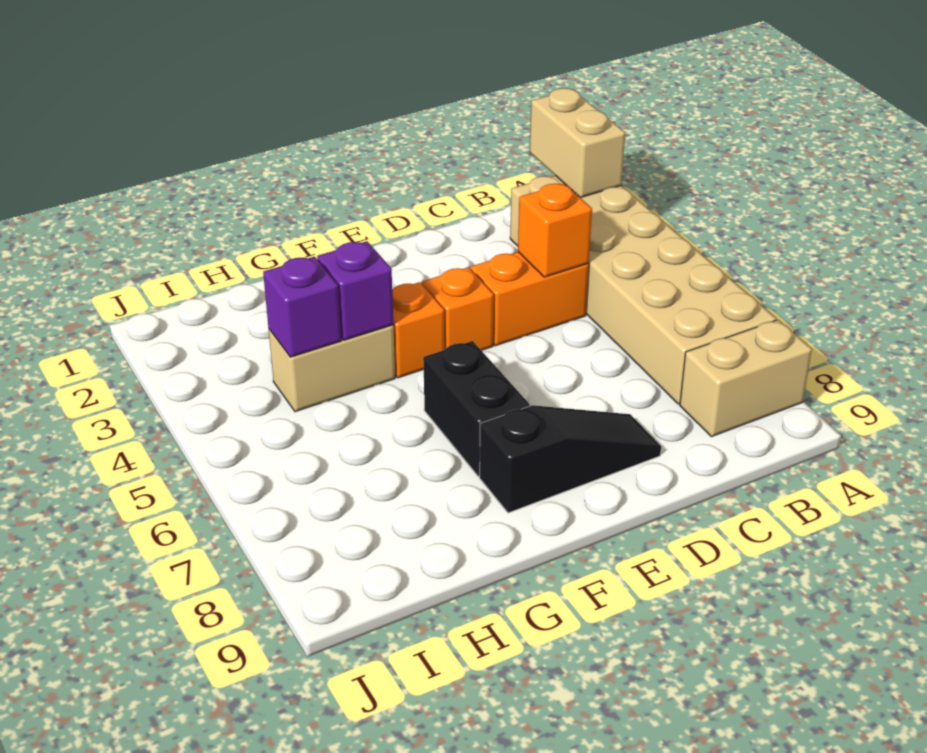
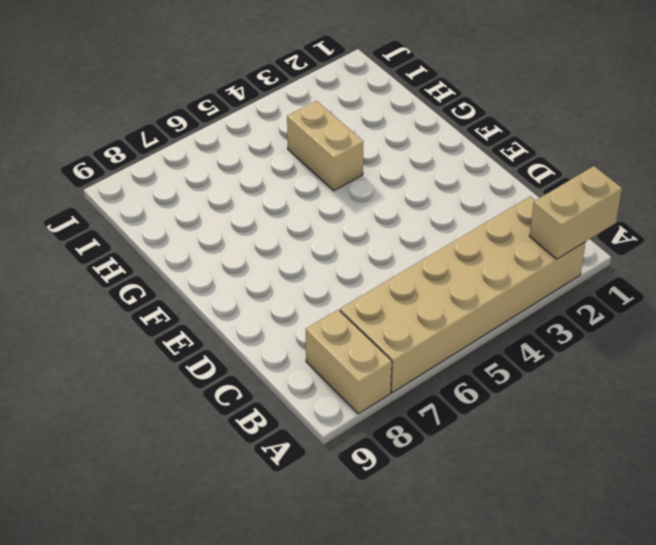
none -> orange 1x2 brick [471,252,589,346]
none -> black 1x3 slope [480,405,661,513]
none -> orange 1x1 brick [422,267,494,350]

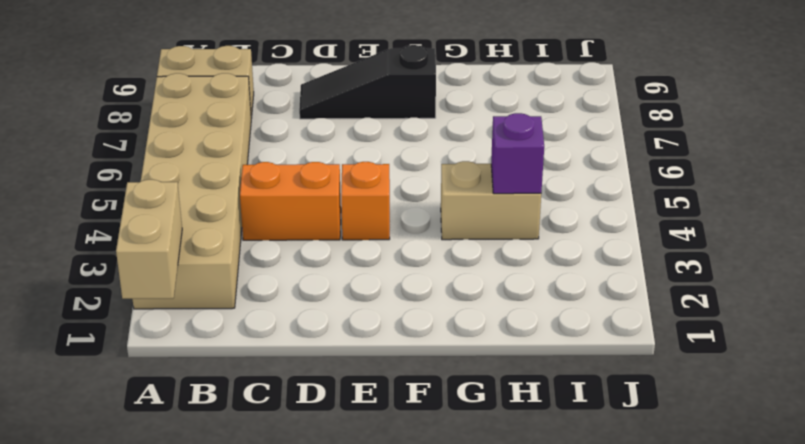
none -> orange 1x1 brick [392,282,445,378]
none -> black 1x2 brick [423,341,530,476]
none -> orange 1x1 brick [518,184,592,277]

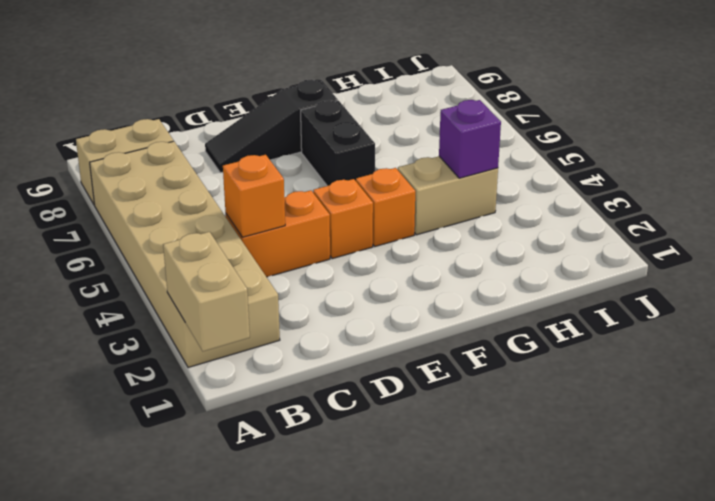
none -> purple 1x1 brick [317,241,393,340]

